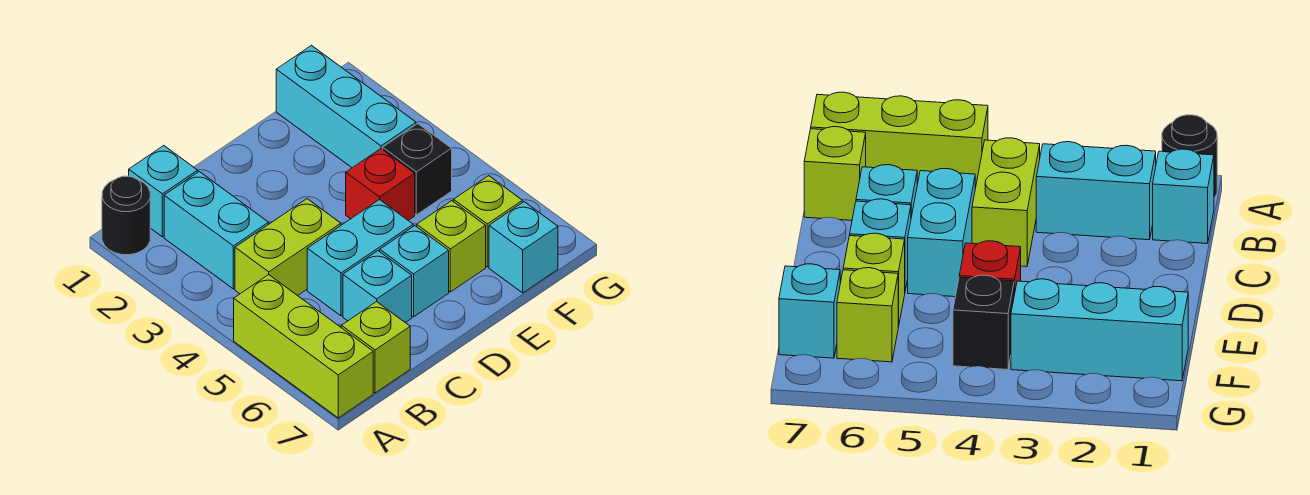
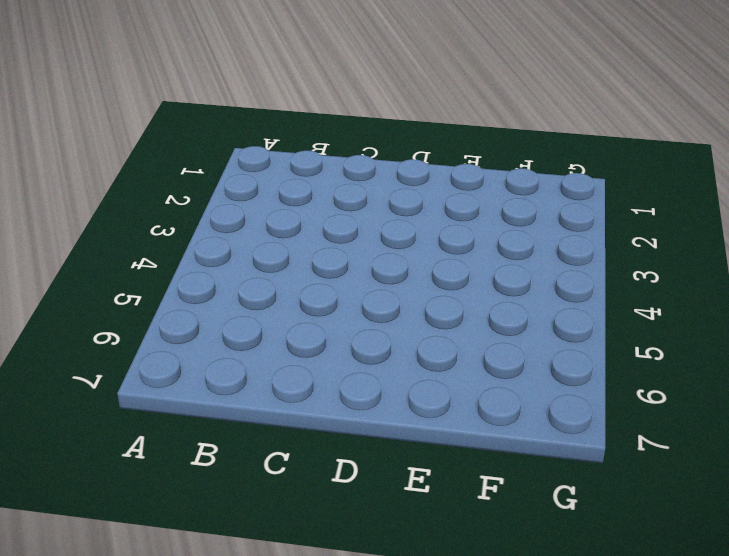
none -> black 1x1 round brick [102,176,150,255]
none -> lime 1x3 brick [234,275,373,418]
none -> cyan 1x1 brick [129,146,198,237]

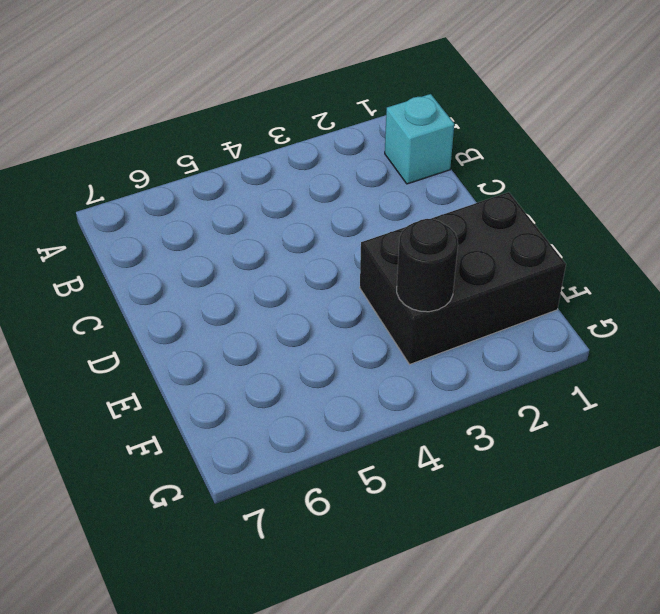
black 2x3 brick [360,192,566,364] -> cyan 1x3 brick [276,46,416,168]
black 1x1 round brick [397,219,458,312] -> black 1x1 round brick moved to [102,176,150,255]
none -> lime 1x3 brick [234,275,373,418]
none -> cyan 1x2 brick [164,172,269,289]
none -> lime 1x2 brick [235,199,341,296]

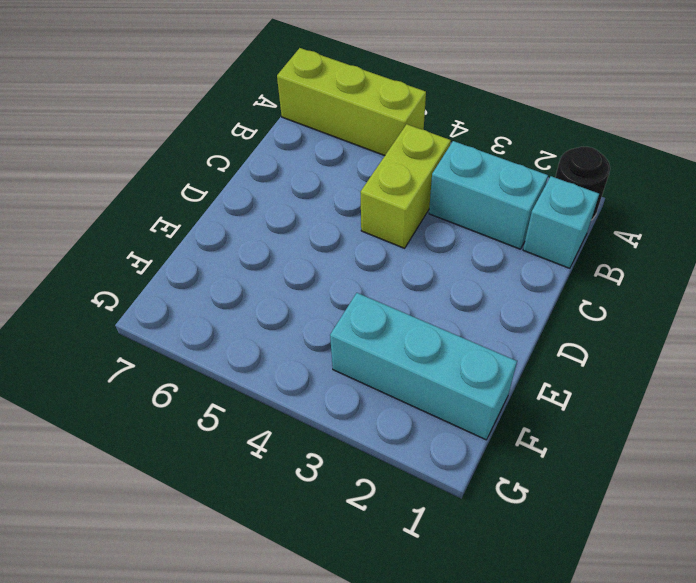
none -> lime 1x1 brick [341,302,410,393]
none -> cyan 1x2 brick [307,200,413,316]
none -> cyan 1x1 brick [343,251,412,323]

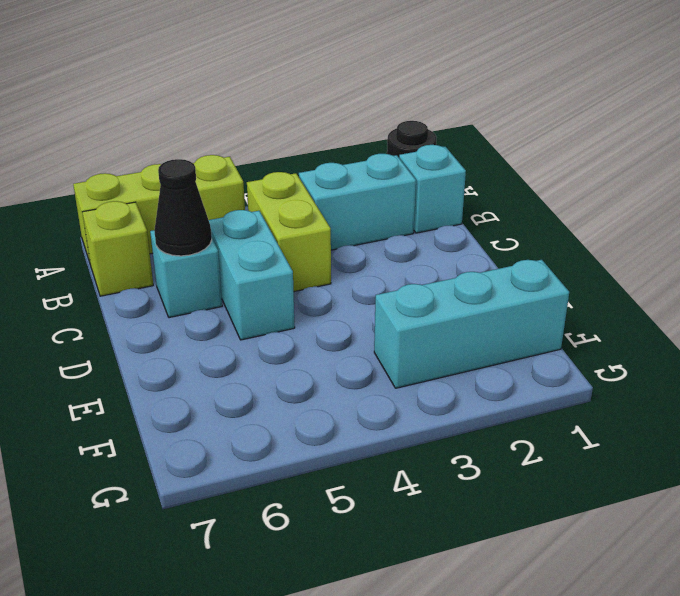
black 1x1 cone [154,159,212,256] -> none
none -> cyan 1x1 brick [380,226,449,317]
none -> red 1x1 brick [346,149,415,221]
none -> lime 1x1 brick [417,201,486,292]

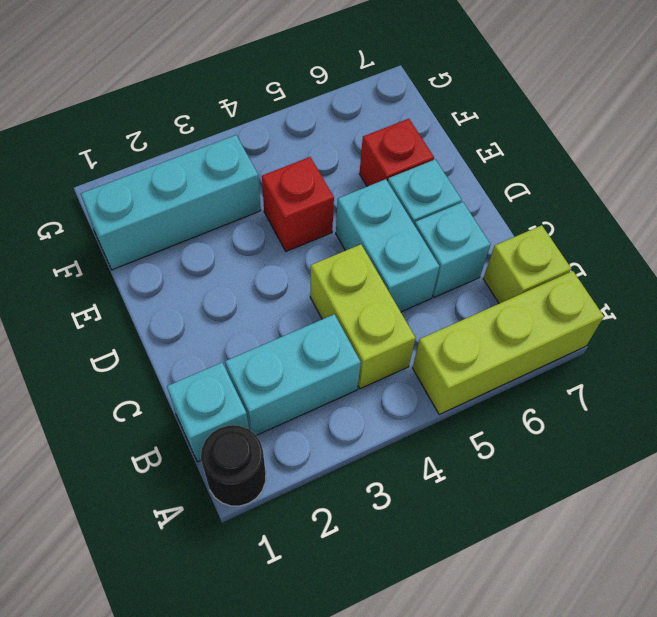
red 1x1 brick [359,119,434,186] -> lime 1x1 brick [417,201,486,292]
none -> black 1x1 brick [383,124,452,215]
none -> lime 1x1 brick [454,176,522,267]
none -> cyan 1x1 brick [489,202,558,293]

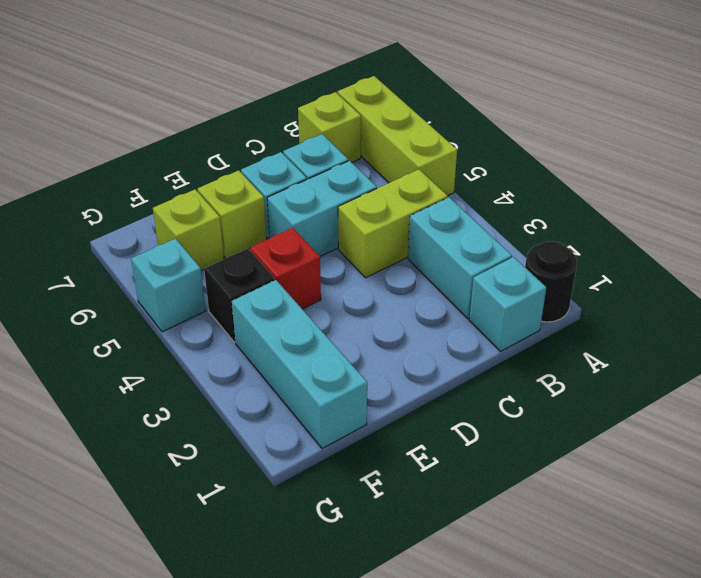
cyan 1x1 brick [131,239,206,332] -> cyan 1x1 brick moved to [489,202,558,293]

